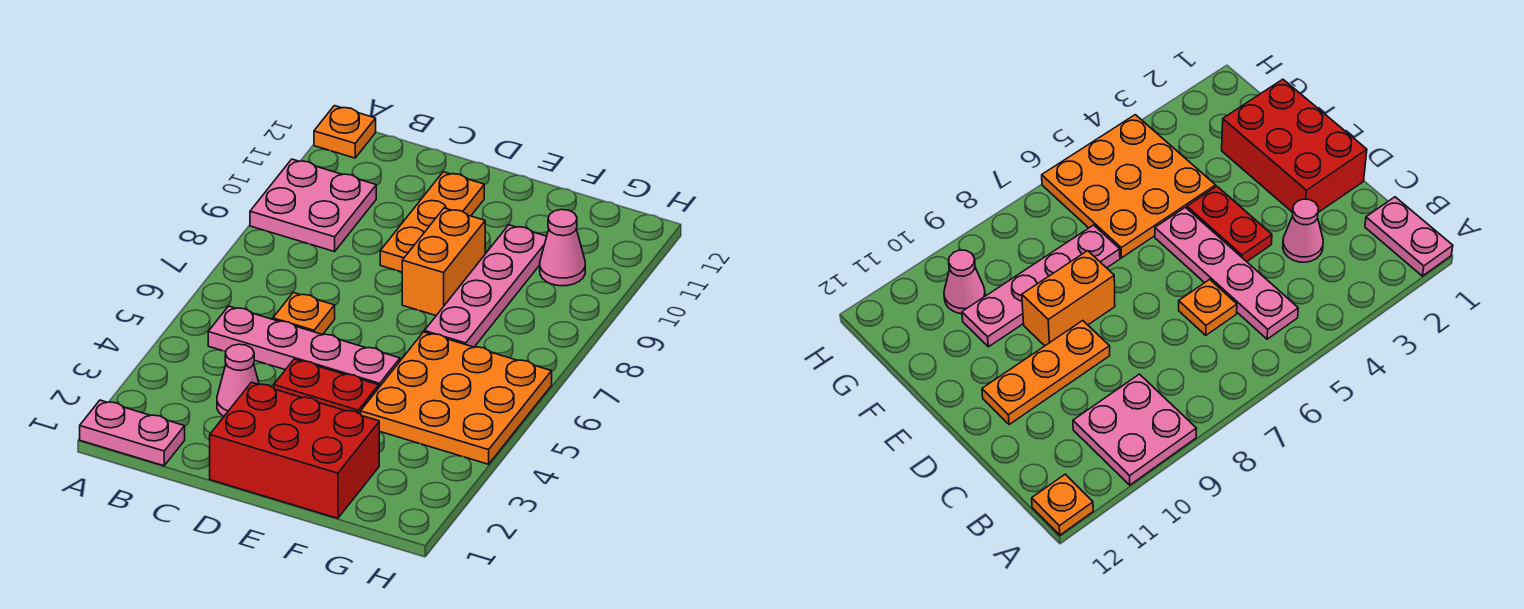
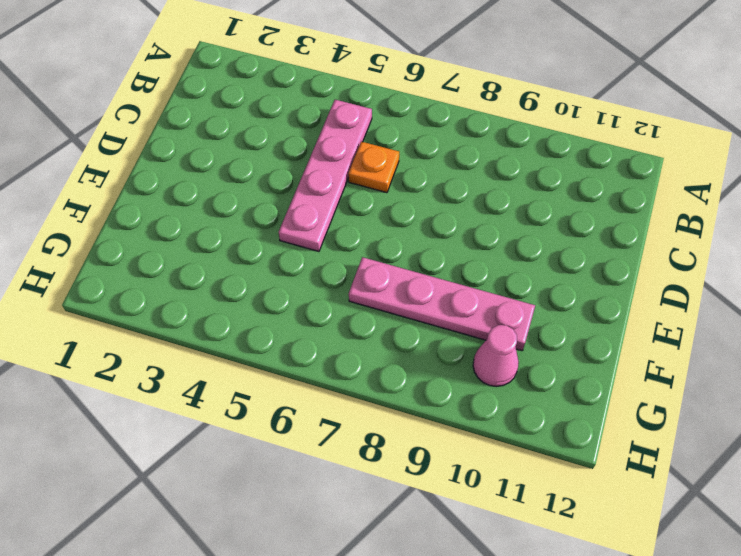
none -> pink 1x2 plate [80,400,185,466]
none -> pink 2x2 plate [250,159,376,252]
none -> orange 1x1 plate [314,106,376,158]

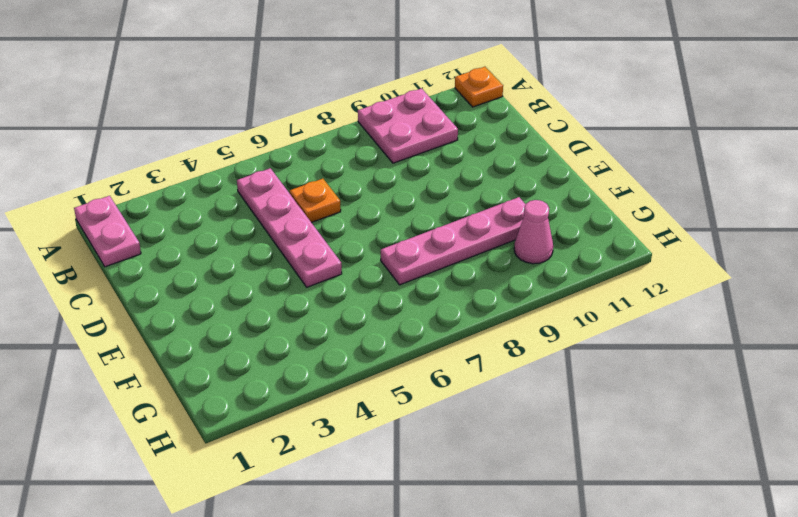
none -> pink 1x1 cone [217,344,259,417]
none -> red 2x3 brick [210,382,379,518]
none -> red 1x2 plate [274,359,379,414]

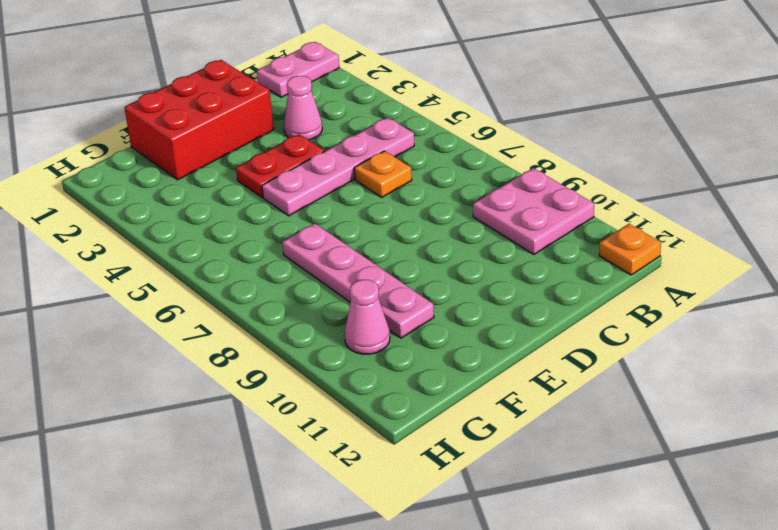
none -> orange 1x3 plate [380,172,484,272]
none -> orange 1x2 brick [402,208,485,315]
none -> orange 3x3 plate [361,332,552,464]

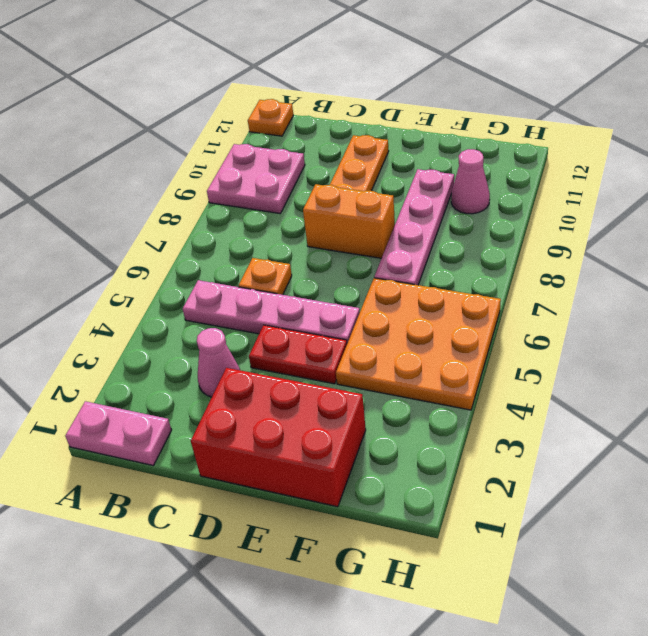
orange 1x2 brick [303,184,395,258] -> orange 1x2 brick turned to [402,208,485,315]

